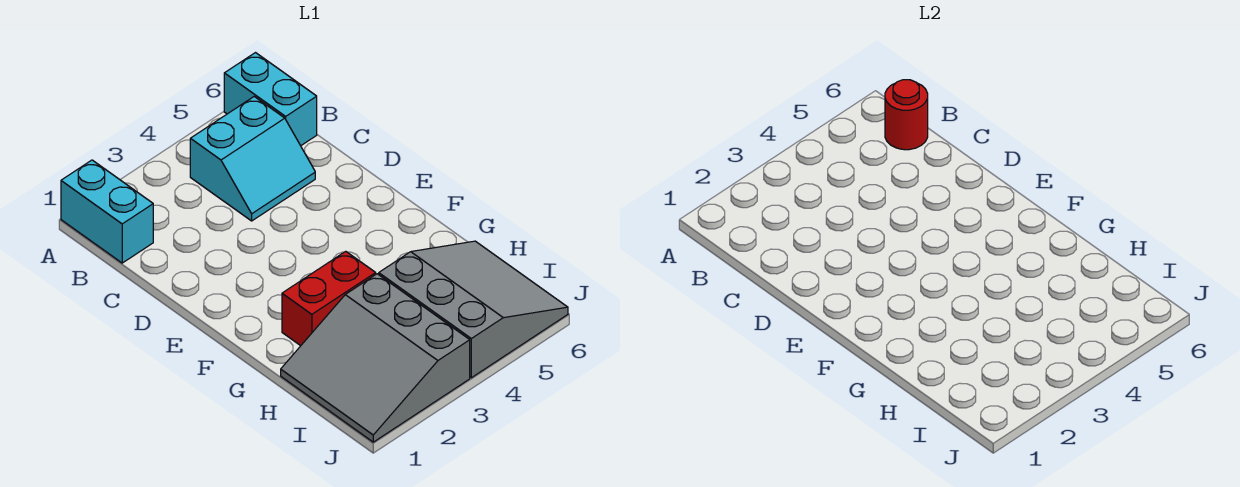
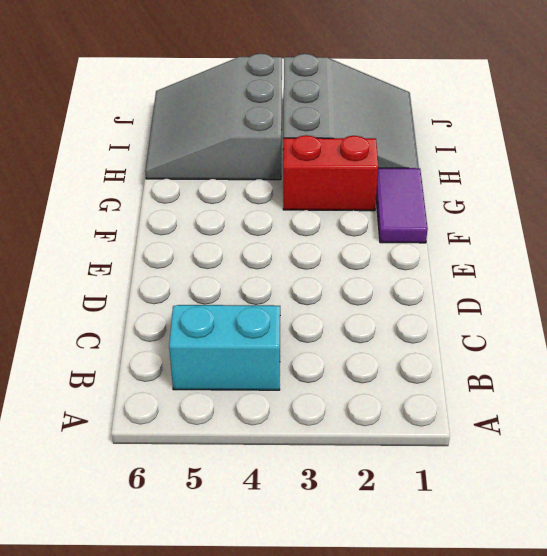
purple 1x2 tile [376,168,428,243] -> none
none -> cyan 1x2 brick [61,160,153,263]
none -> cyan 1x2 brick [224,53,317,146]

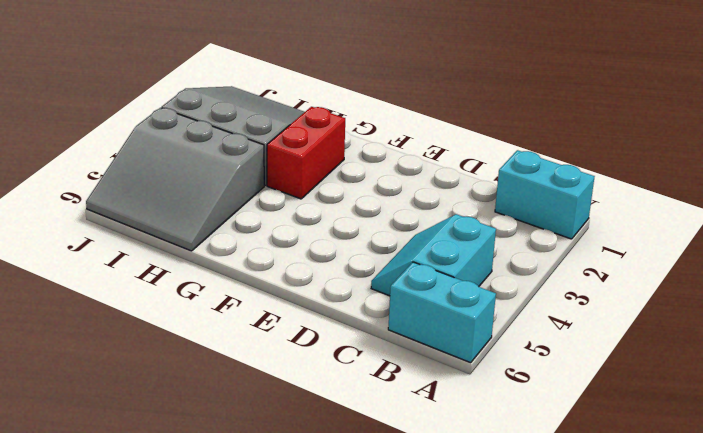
none -> red 1x1 round brick [885,80,928,150]

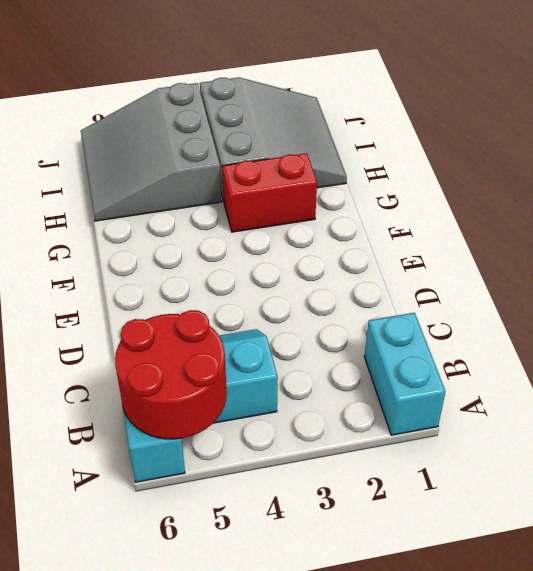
red 2x2 round brick [115,310,227,439] -> red 1x1 round brick [885,80,928,150]

